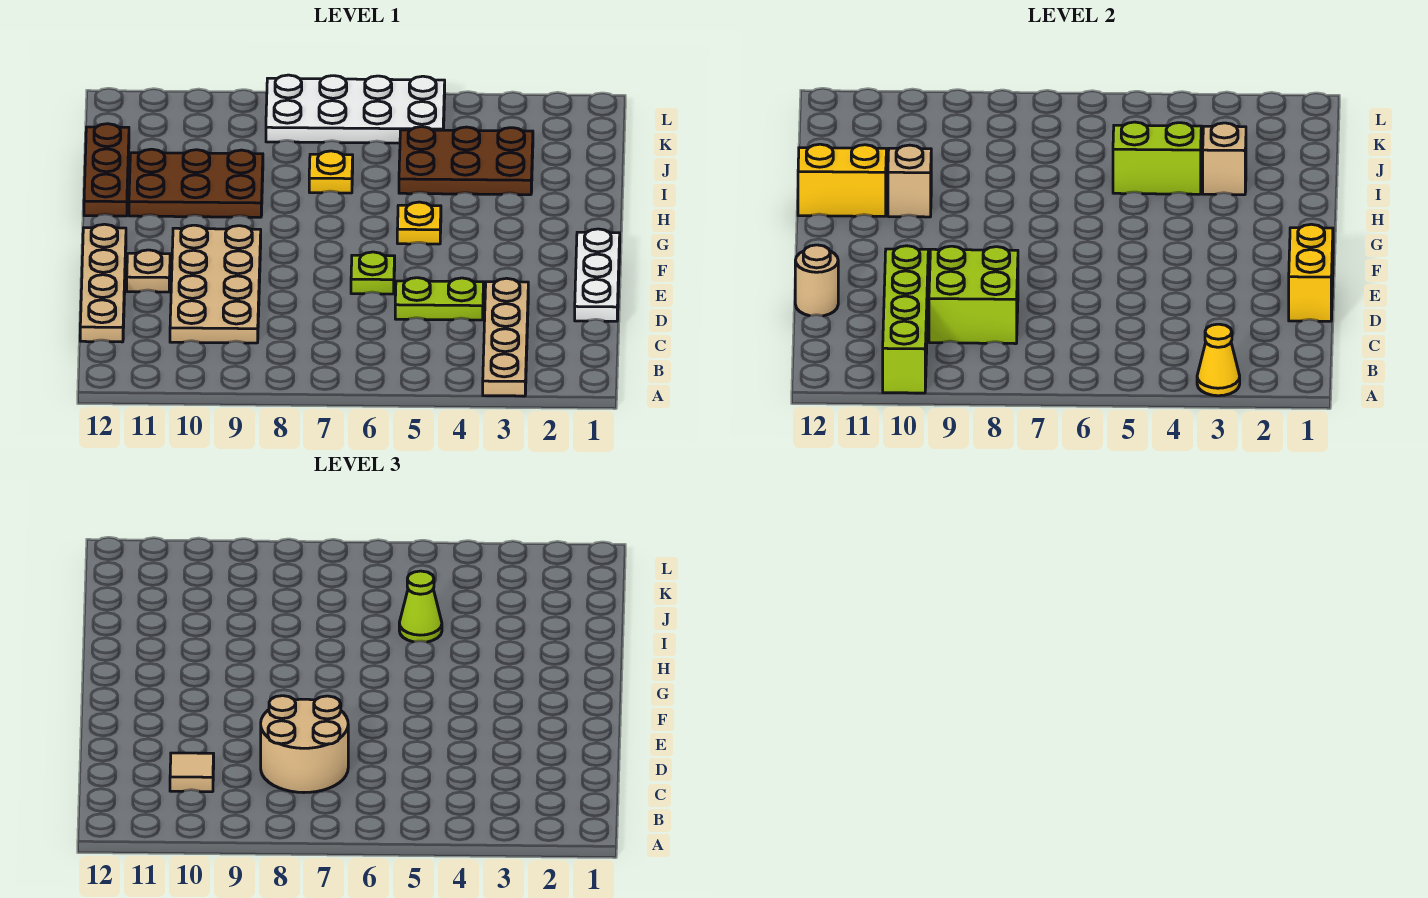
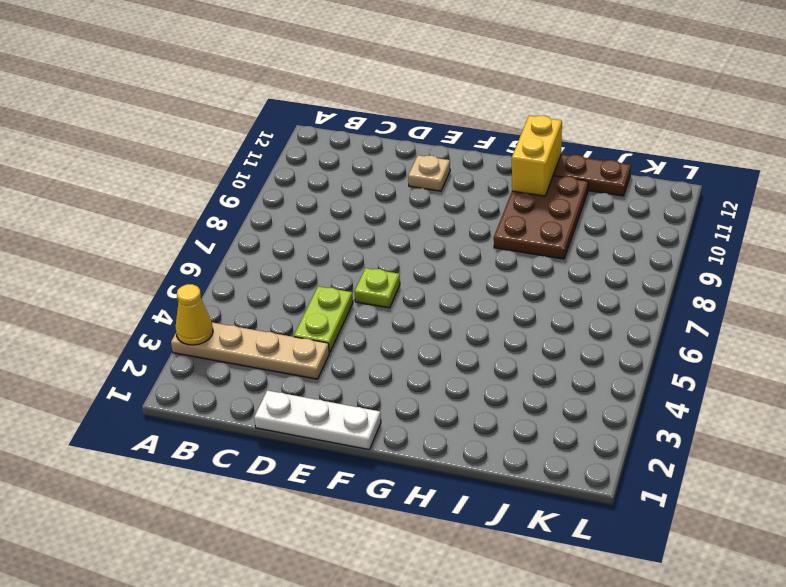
none -> tan 2x4 plate [170,225,261,343]
none -> tan 1x4 plate [80,224,126,342]
none -> yellow 1x1 plate [397,202,441,244]

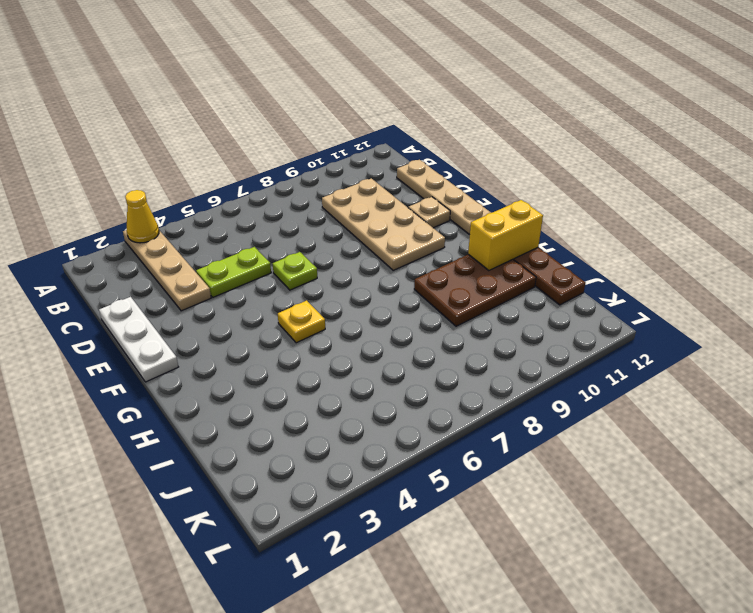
none -> brown 2x3 plate [399,127,533,195]
none -> yellow 1x1 plate [309,151,353,193]
none -> white 2x4 plate [266,75,445,143]

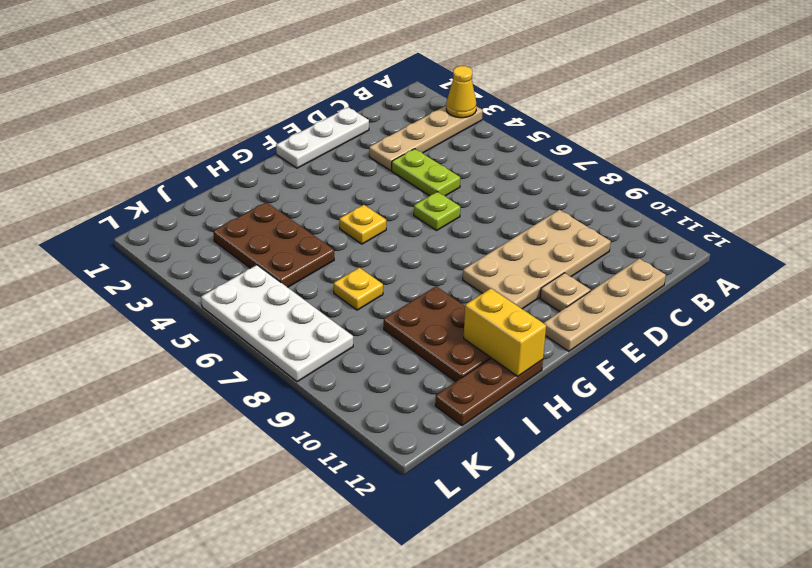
none -> lime 1x4 brick [883,246,928,393]
none -> lime 2x2 brick [929,246,1018,344]
none -> yellow 1x2 brick [1289,224,1333,321]

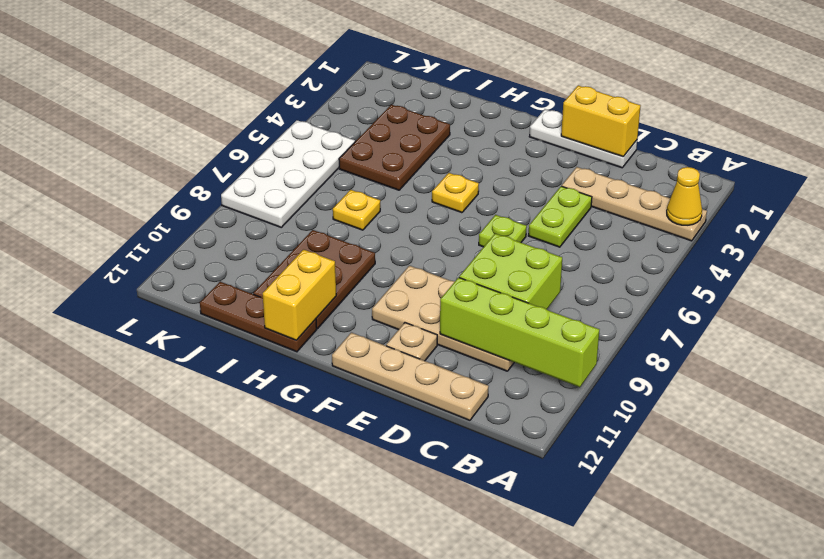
none -> tan 1x1 round brick [795,245,838,316]
none -> tan 1x1 brick [888,145,931,217]
none -> tan 1x1 brick [1203,123,1246,195]

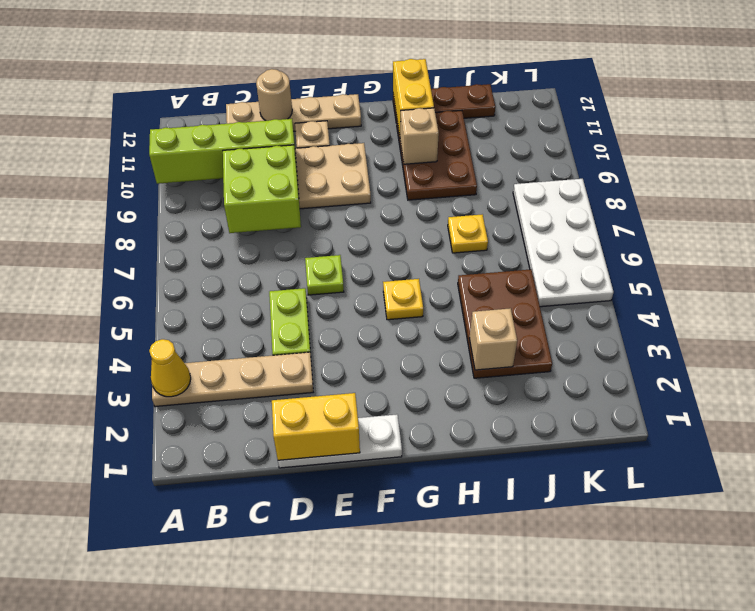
none -> lime 1x2 brick [1113,122,1201,194]
none -> tan 2x2 round brick [261,696,348,793]
none -> tan 1x1 tile [170,753,214,792]

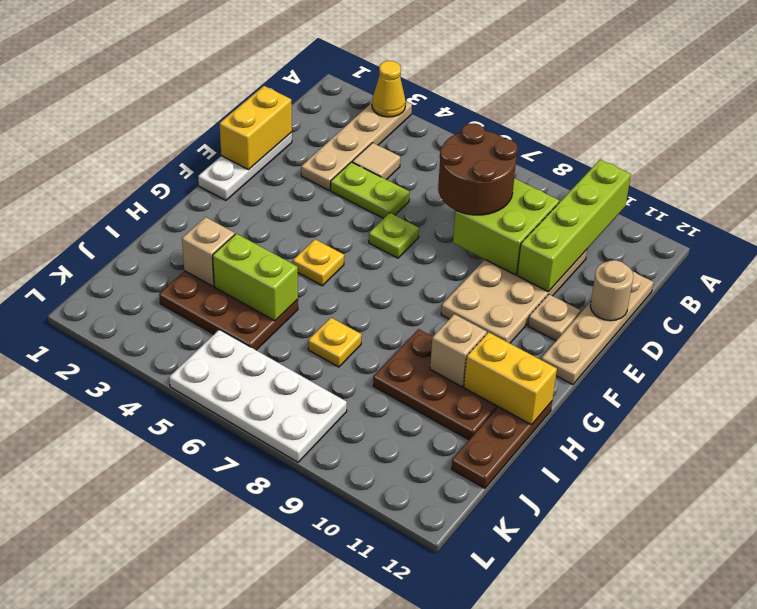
tan 1x1 tile [352,143,400,180] -> tan 1x1 tile moved to [170,753,214,792]
brown 2x2 round brick [438,123,518,215] -> tan 2x2 round brick [261,696,348,793]
none -> lime 1x1 cone [399,571,442,642]

